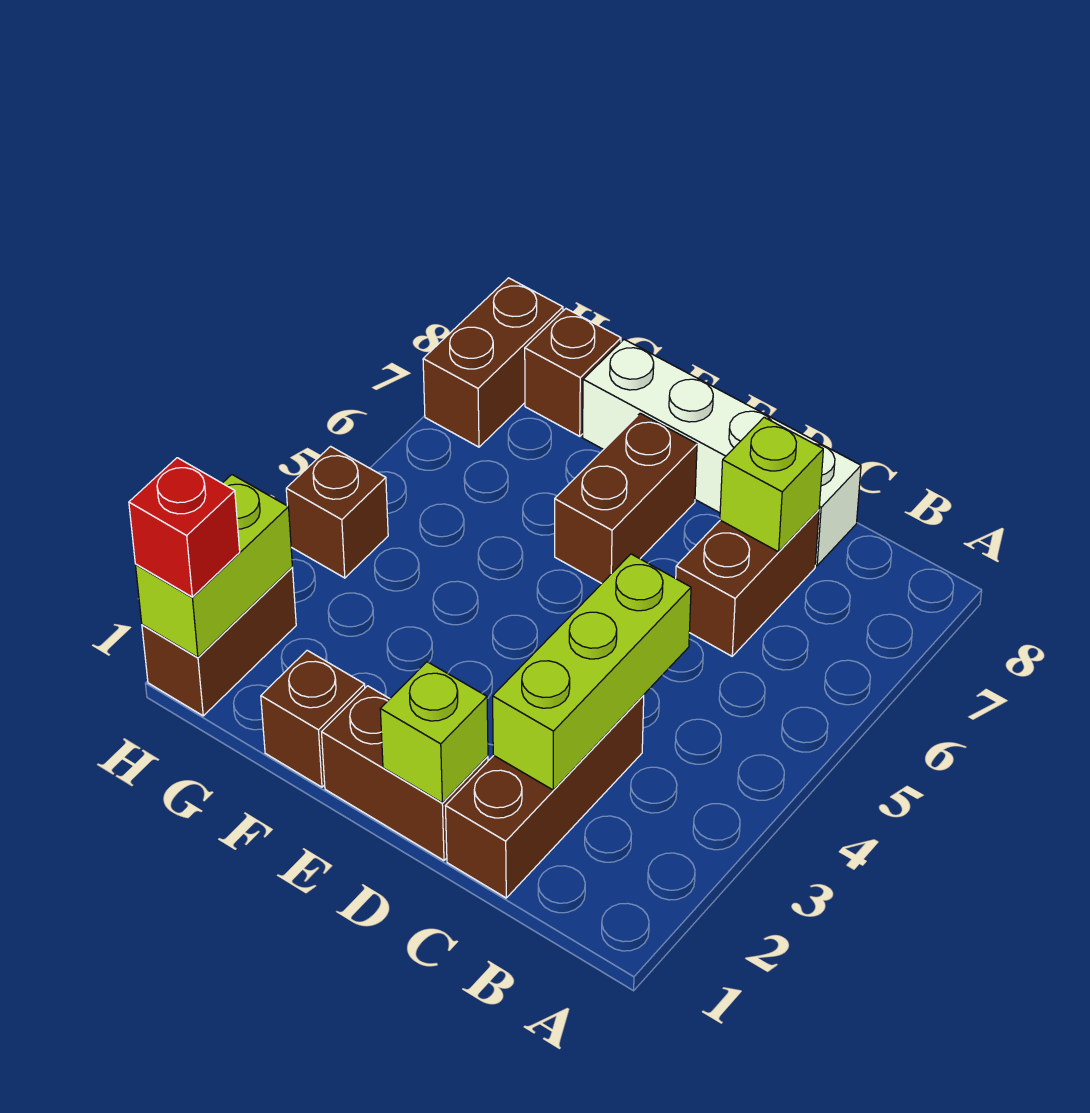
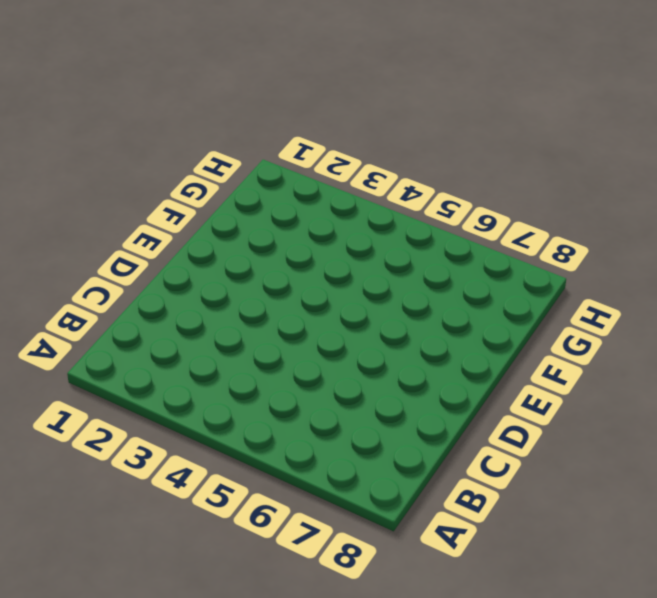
none -> brown 1x3 brick [446,695,644,898]
none -> brown 1x2 brick [676,510,819,656]
none -> white 1x4 brick [583,340,861,566]

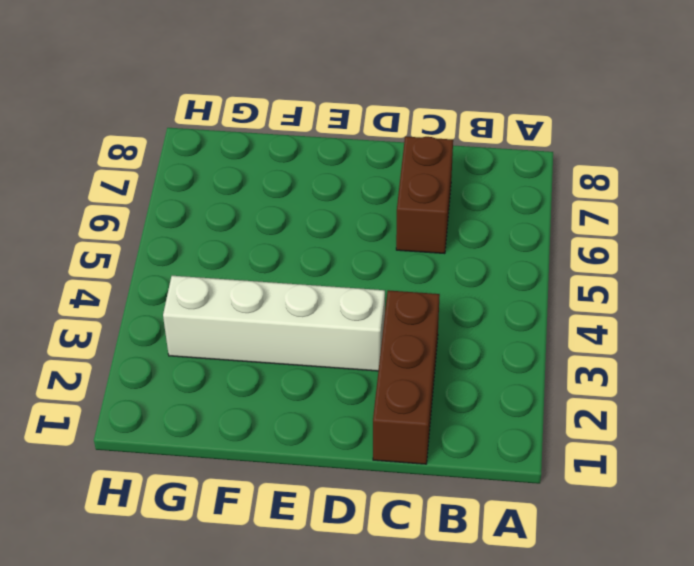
white 1x4 brick [163,276,385,371] -> white 1x4 brick moved to [583,340,861,566]
none -> brown 1x2 brick [322,686,488,861]
none -> brown 1x2 brick [555,413,697,583]
none -> brown 1x1 brick [261,650,365,787]

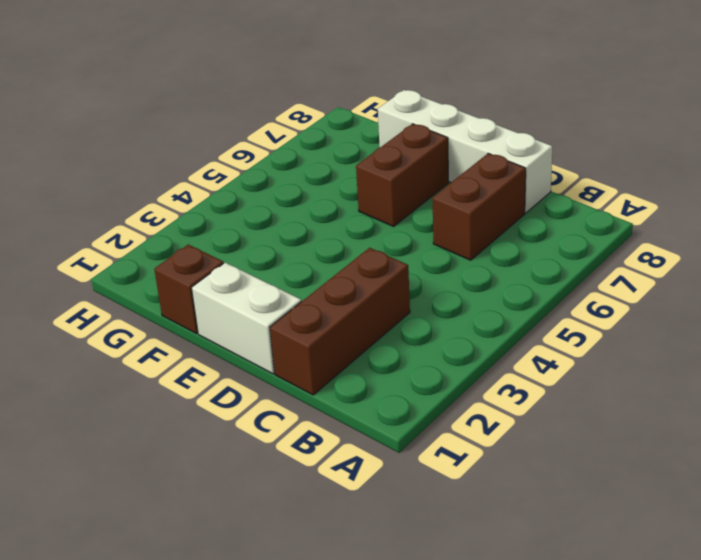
white 1x2 brick [192,263,302,374] -> brown 1x2 brick [322,686,488,861]
none -> brown 1x1 brick [525,309,621,436]
none -> brown 1x2 brick [142,568,296,716]
none -> brown 1x1 brick [286,446,388,578]

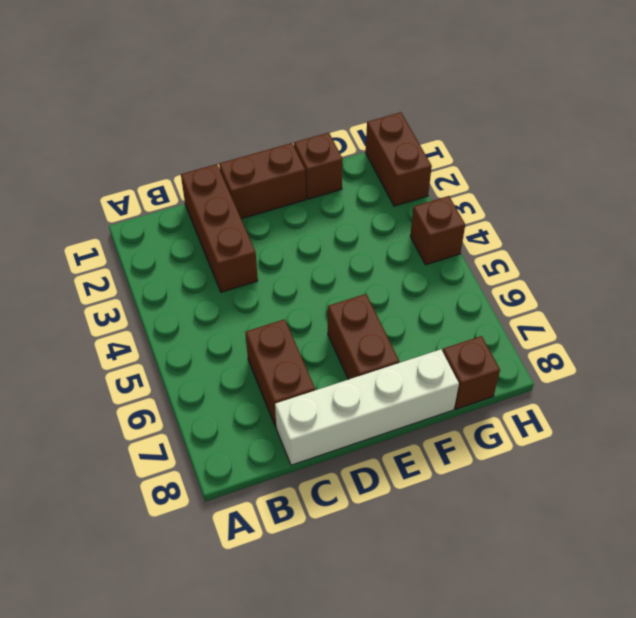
none -> brown 1x2 brick [423,278,563,447]
none -> lime 1x3 brick [493,554,691,790]
none -> lime 1x1 brick [720,417,823,552]

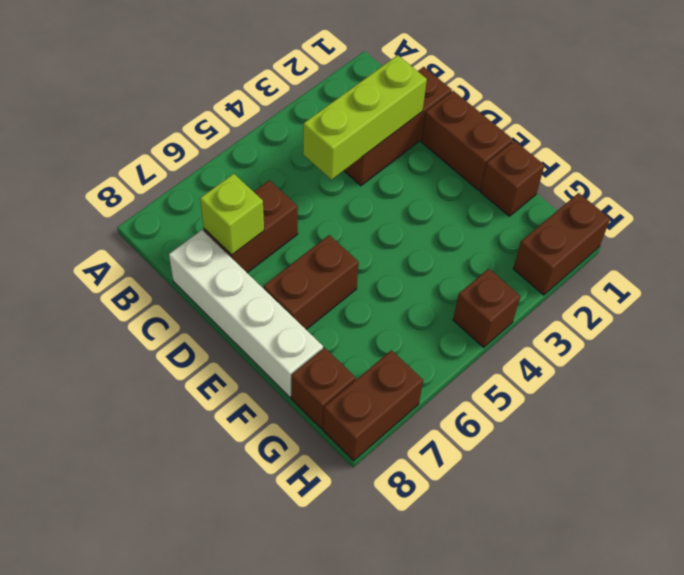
none -> lime 1x1 brick [380,662,488,803]
none -> lime 1x2 brick [136,475,292,657]
none -> red 1x1 brick [129,458,240,597]

